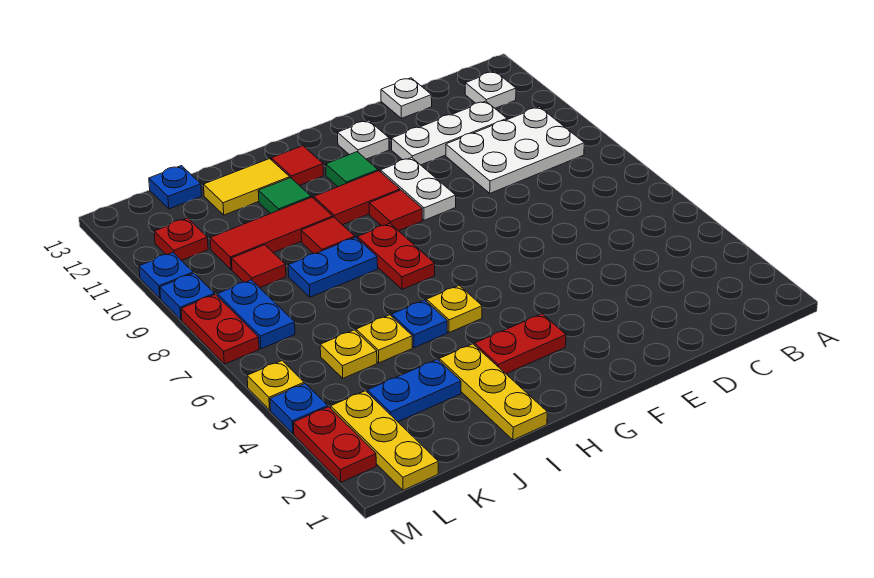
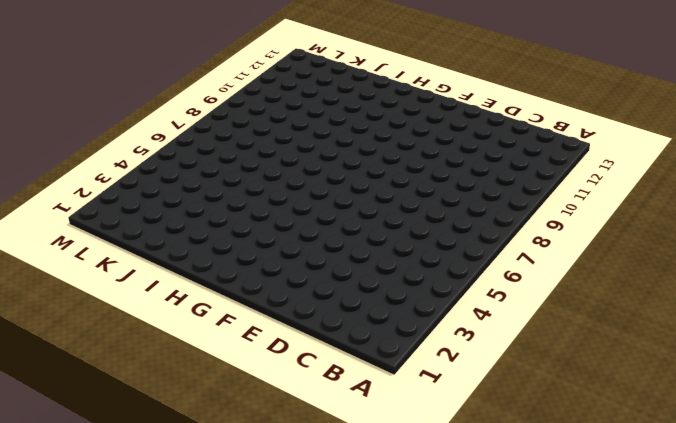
none -> white 2x3 plate [446,107,584,193]
none -> white 1x1 plate [465,71,516,108]
none -> white 1x3 plate [392,101,507,165]
none -> white 1x1 plate [381,78,432,118]

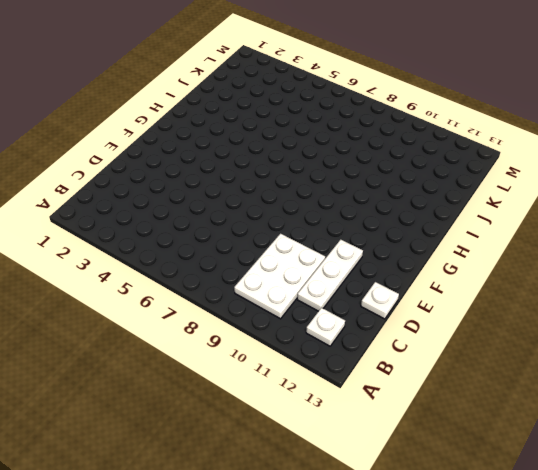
none -> white 1x2 plate [381,158,456,220]
none -> white 1x1 plate [338,120,389,159]
none -> red 1x2 plate [475,314,566,374]
none -> red 1x1 tile [369,190,422,231]

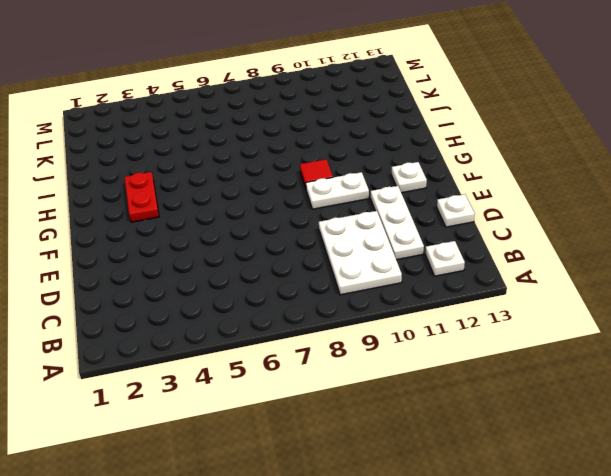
none -> red 1x2 tile [314,171,400,225]
none -> green 1x1 tile [326,152,378,187]
none -> yellow 1x1 plate [426,285,482,333]
none -> red 1x2 plate [358,223,435,289]

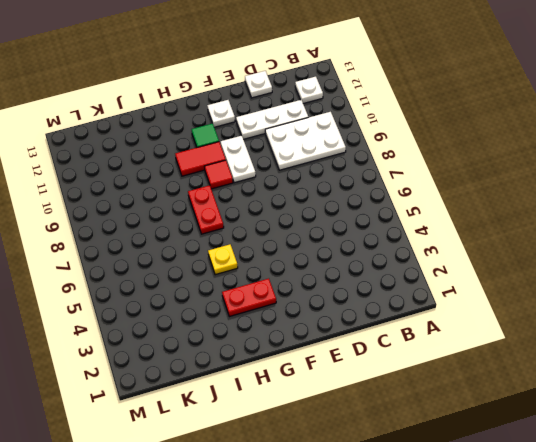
none -> red 1x1 tile [271,146,324,185]
none -> yellow 1x3 plate [439,344,547,440]
none -> blue 1x1 plate [392,300,447,348]
none -> blue 1x2 plate [288,237,378,297]

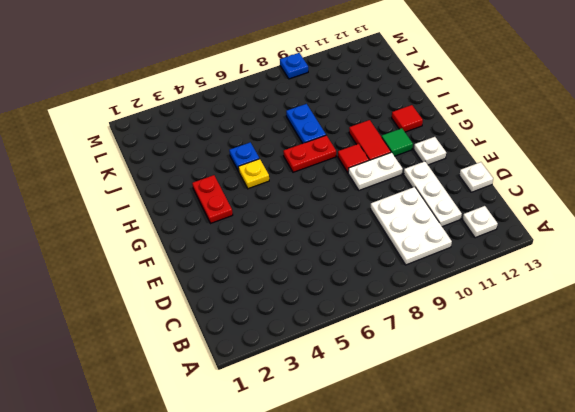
none -> yellow 1x3 plate [439,344,547,440]
none -> red 1x1 tile [301,217,355,254]
none -> red 1x3 tile [210,197,333,270]
none -> green 1x1 tile [258,178,311,214]

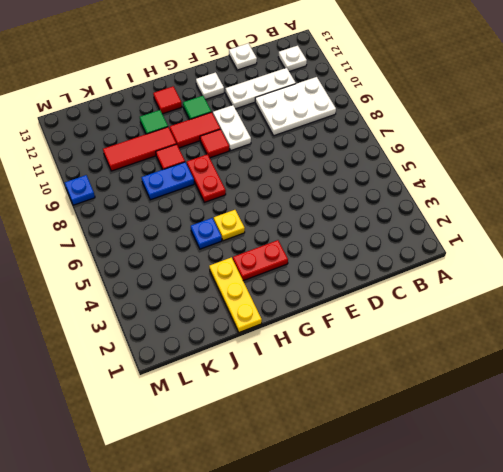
none -> yellow 1x2 tile [203,159,290,215]
none -> blue 1x2 plate [367,359,461,422]
none -> yellow 1x1 plate [356,315,412,363]
none -> yellow 1x1 plate [320,330,377,378]

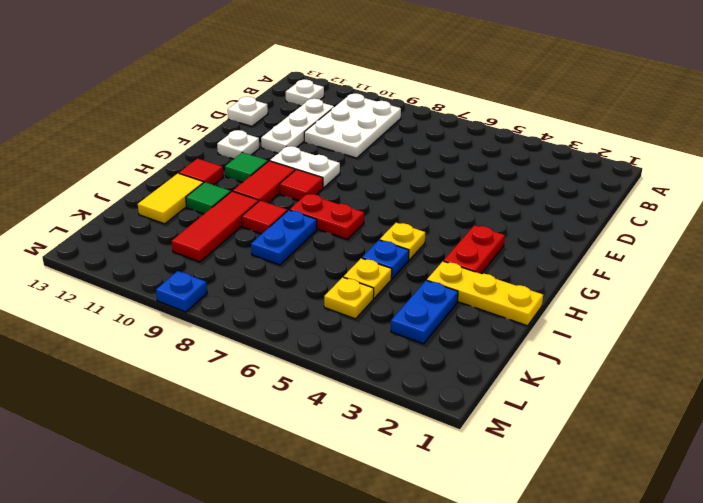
none -> red 1x1 tile [231,245,286,288]
none -> blue 1x1 plate [149,166,202,209]
none -> yellow 1x3 plate [331,391,438,490]
none -> blue 1x2 plate [217,280,295,349]

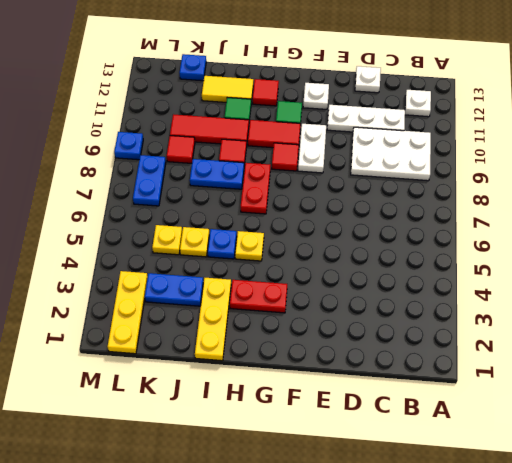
none -> red 1x1 plate [154,218,208,261]
none -> red 1x2 plate [293,407,376,482]
none -> blue 1x1 plate [270,384,328,434]
none -> yellow 1x1 plate [247,361,304,410]

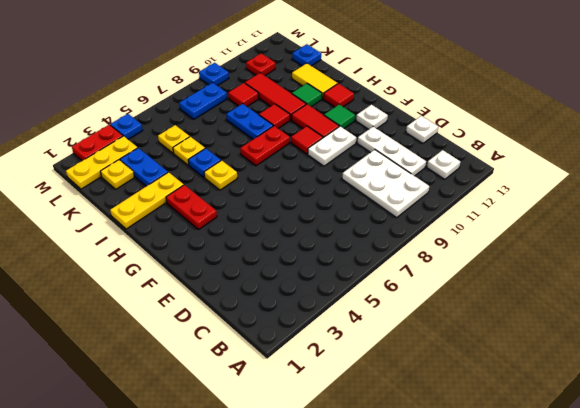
yellow 1x1 plate [100,160,134,189] -> yellow 1x1 plate moved to [247,361,304,410]
none -> red 1x2 plate [181,294,259,364]
none -> blue 1x1 plate [139,253,193,298]

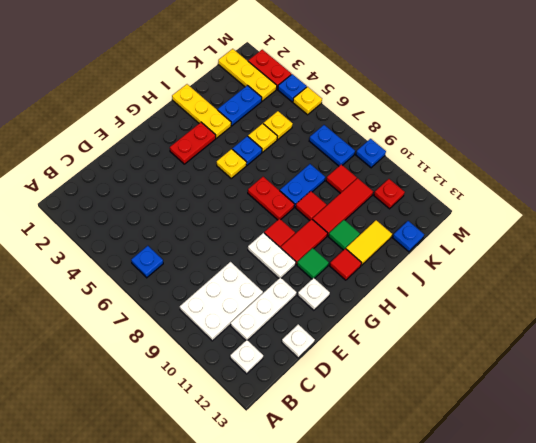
blue 1x1 plate [131,246,163,278] -> blue 1x1 plate moved to [139,253,193,298]
none -> red 1x2 plate [181,294,259,364]

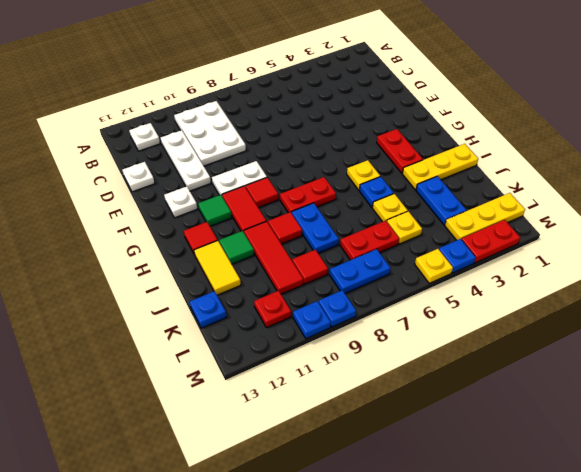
red 1x2 plate [340,221,399,260] -> red 1x2 plate moved to [181,294,259,364]

